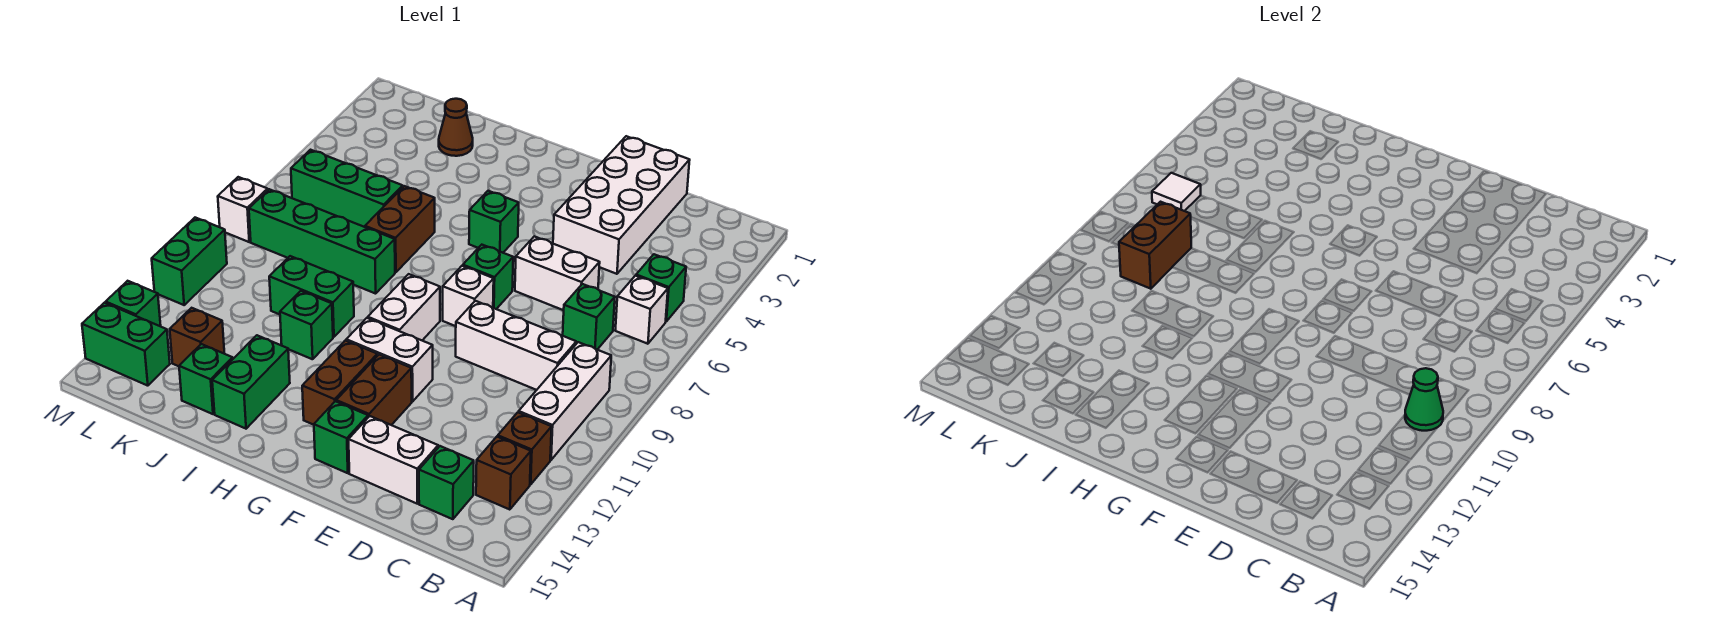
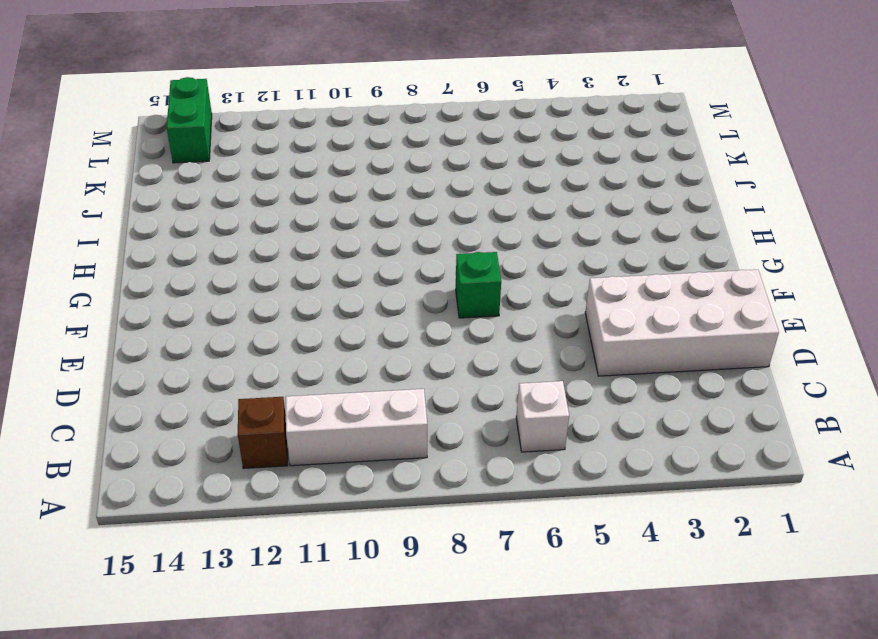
none -> green 1x1 brick [636,254,686,321]
none -> brown 1x1 brick [476,437,531,510]
none -> green 1x1 brick [563,284,615,349]
none -> white 1x3 brick [456,301,576,390]

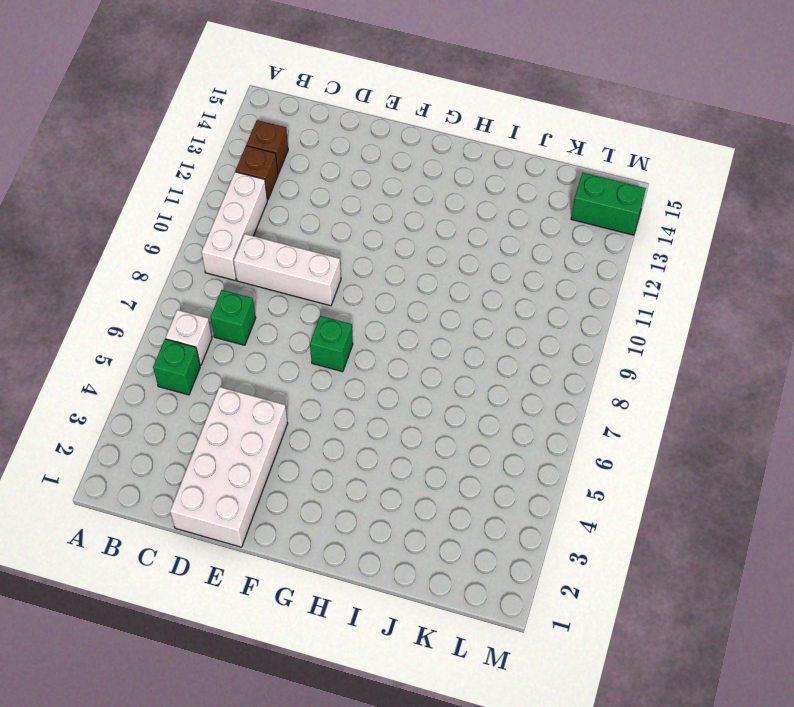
none -> green 1x1 brick [419,446,474,519]
none -> white 1x2 brick [515,236,600,310]
none -> white 1x2 brick [349,416,438,504]
none -> white 1x1 brick [443,266,494,326]

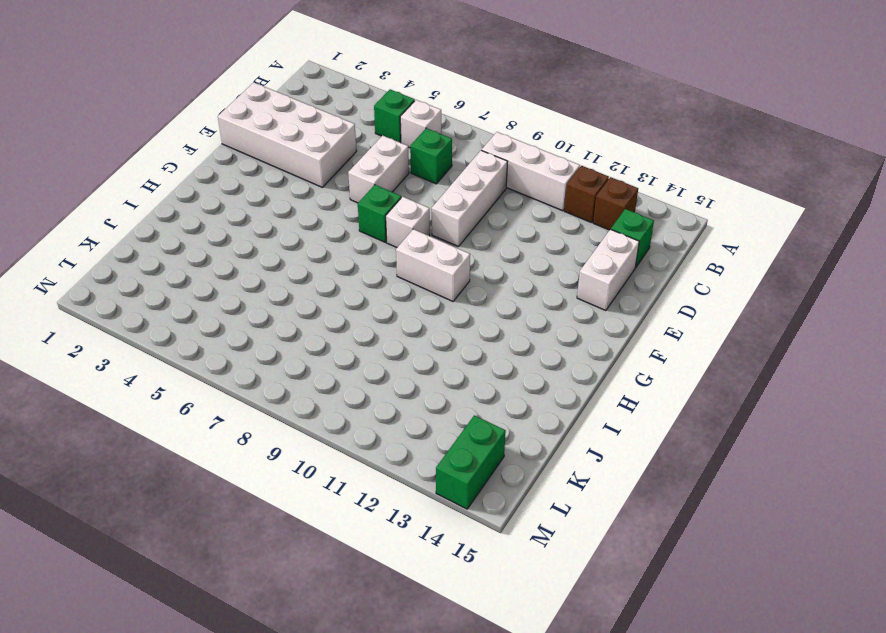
none -> white 1x2 brick [346,318,433,402]
none -> brown 1x2 brick [336,355,412,425]
none -> green 1x1 brick [314,401,368,473]
none -> green 1x1 brick [469,191,519,253]

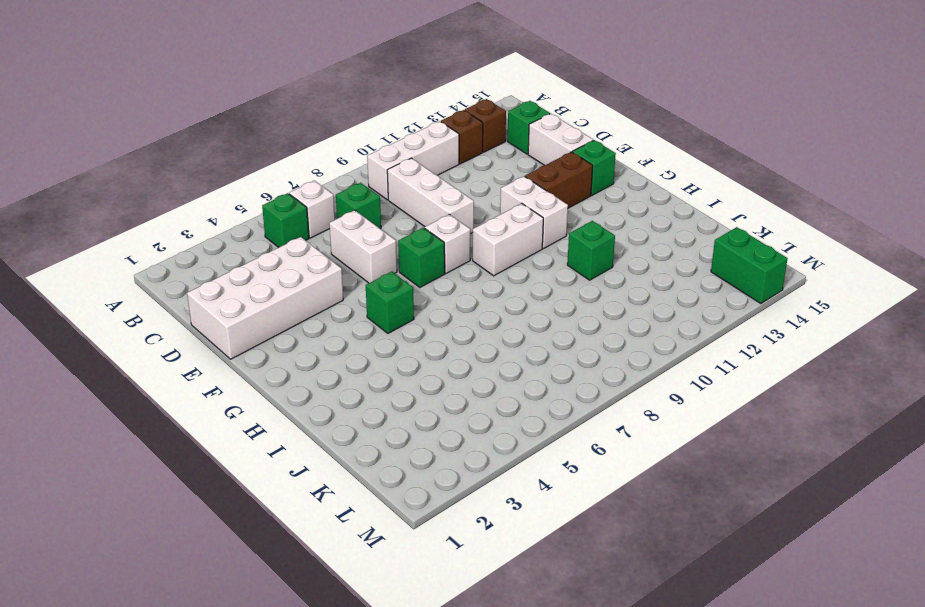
none -> brown 1x2 brick [302,340,377,425]
none -> brown 1x2 brick [365,186,435,272]
none -> green 1x4 brick [249,189,395,294]
none -> green 1x2 brick [269,256,354,337]

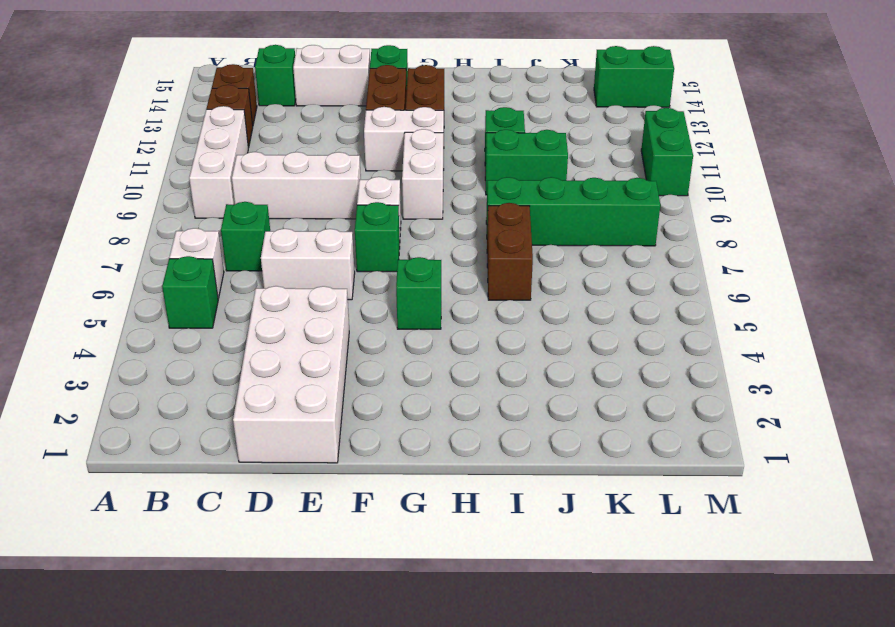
none -> green 1x2 brick [212,335,290,429]
none -> brown 1x1 cone [439,99,473,156]
none -> green 1x3 brick [291,150,403,227]
none -> green 1x1 brick [179,344,233,414]

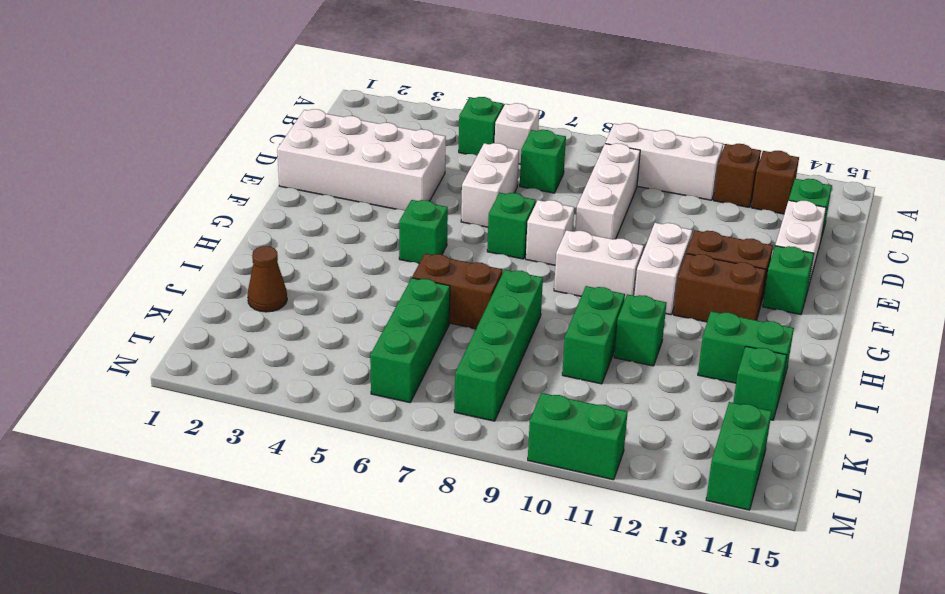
none -> brown 1x1 brick [170,308,225,366]
none -> white 1x1 brick [218,177,268,242]
none -> green 1x1 brick [106,281,161,326]
none -> green 1x1 cone [1405,368,1443,431]

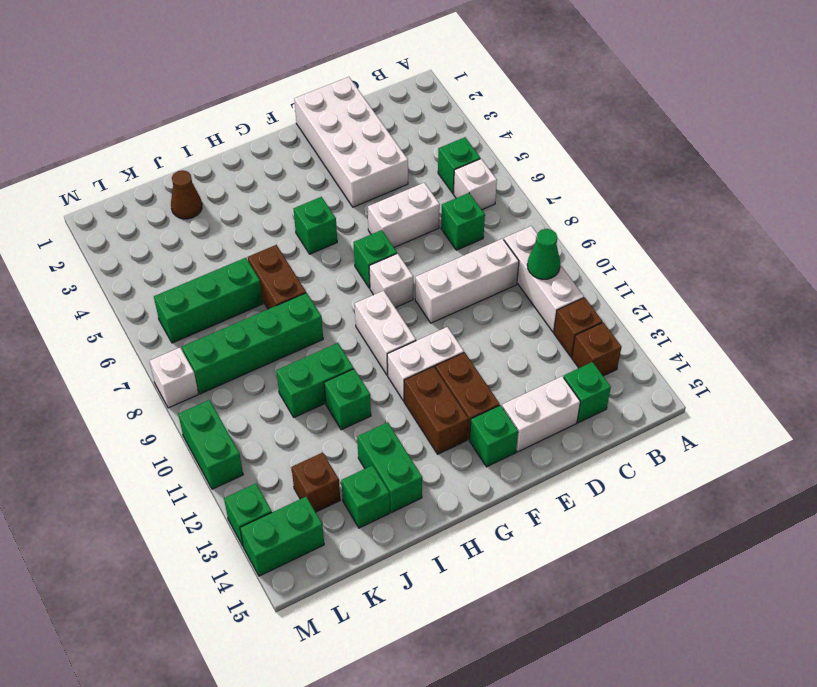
none -> brown 1x2 brick [1119,202,1191,289]
none -> white 1x1 tile [1152,173,1201,211]

